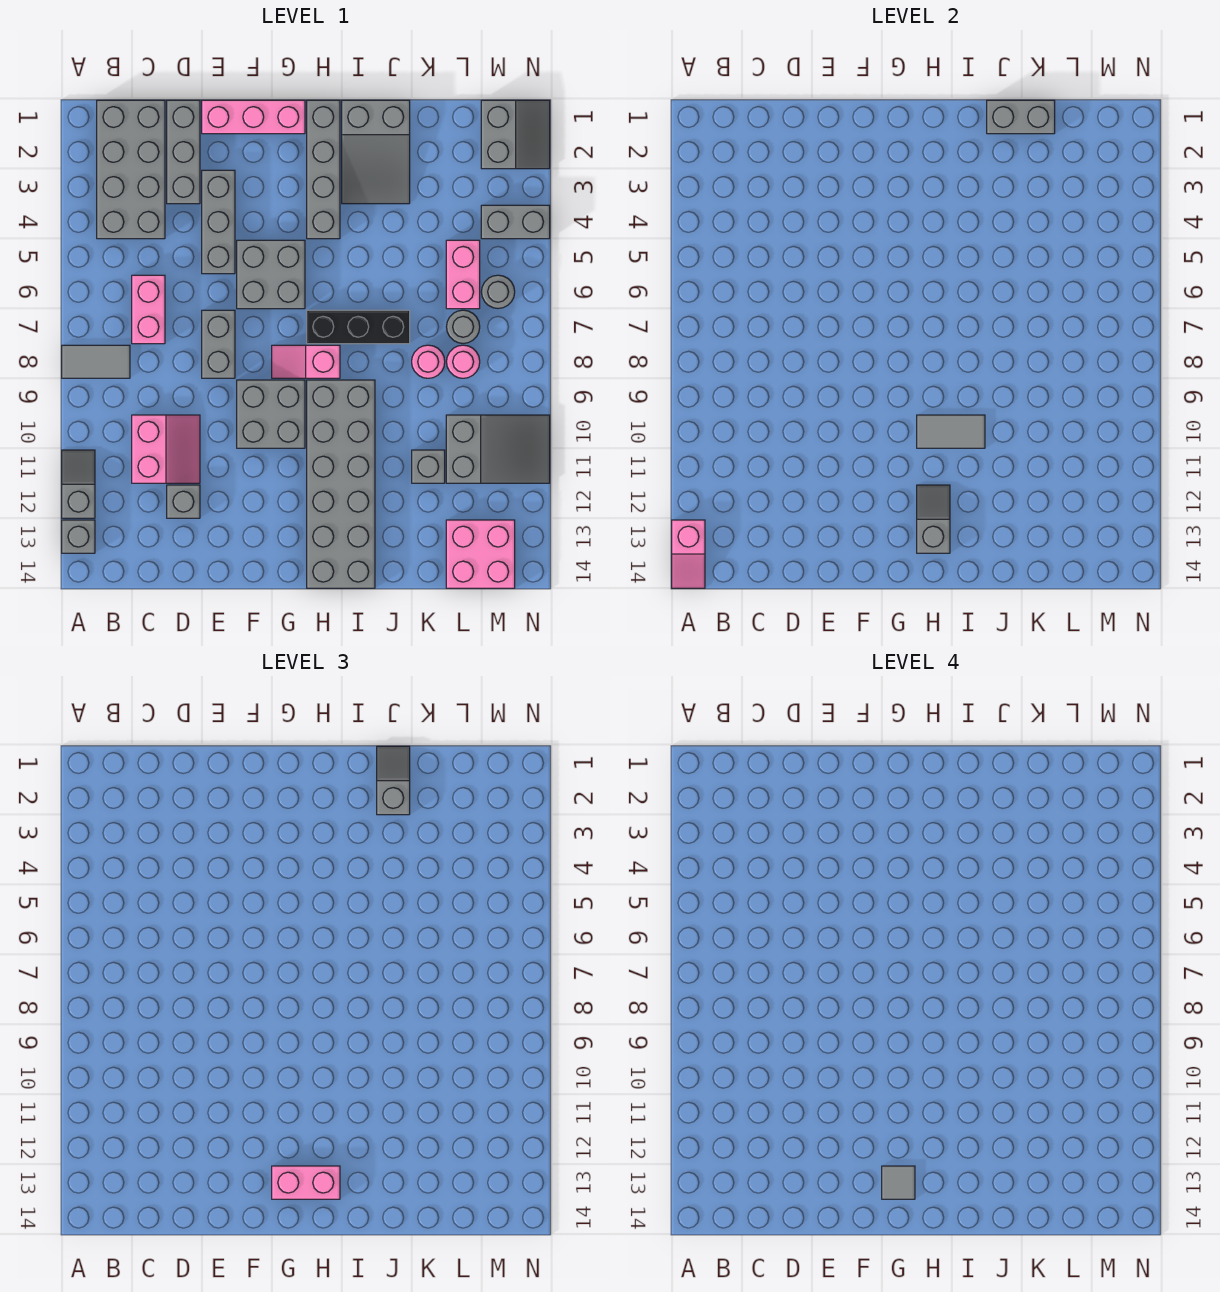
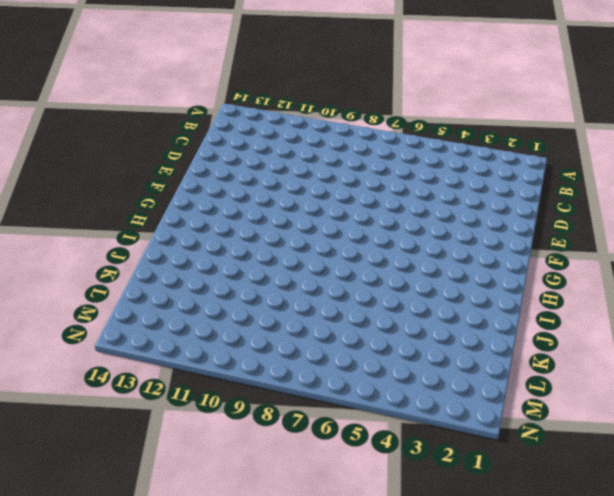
none -> grey 1x2 tile [62,345,130,378]
none -> grey 1x2 slope [62,450,95,518]
none -> grey 1x1 brick [62,520,95,553]
none -> grey 2x4 brick [97,100,165,239]

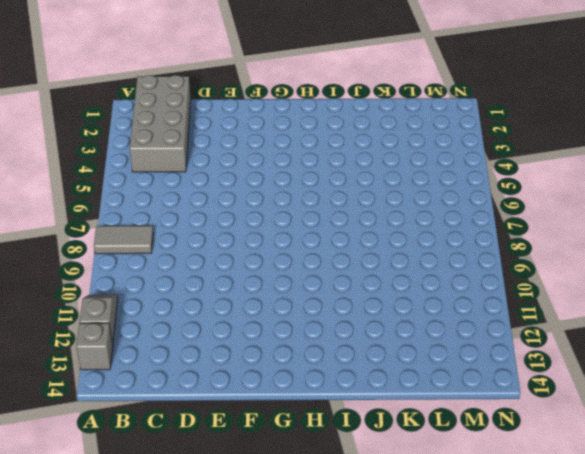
none -> pink 1x2 brick [132,275,165,344]
none -> pink 2x2 slope [132,415,200,483]
none -> grey 1x3 brick [167,100,200,204]
none -> grey 1x1 brick [167,485,200,518]

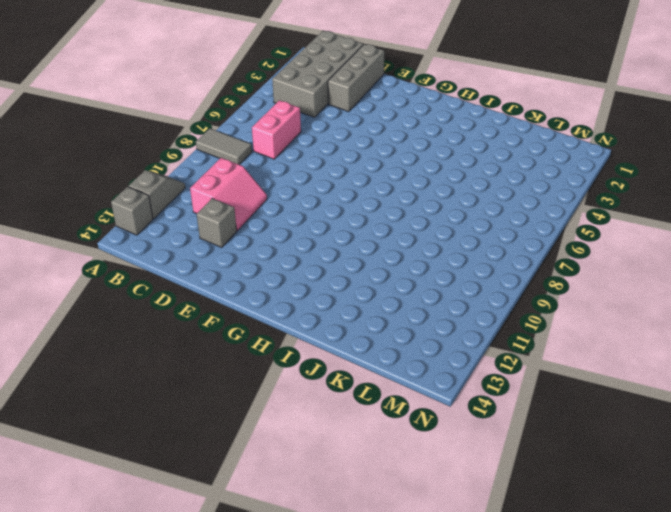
none -> pink 1x3 brick [202,100,305,134]
none -> grey 1x3 brick [202,170,235,274]
none -> grey 1x2 brick [202,310,235,378]
none -> grey 2x2 brick [237,240,305,309]

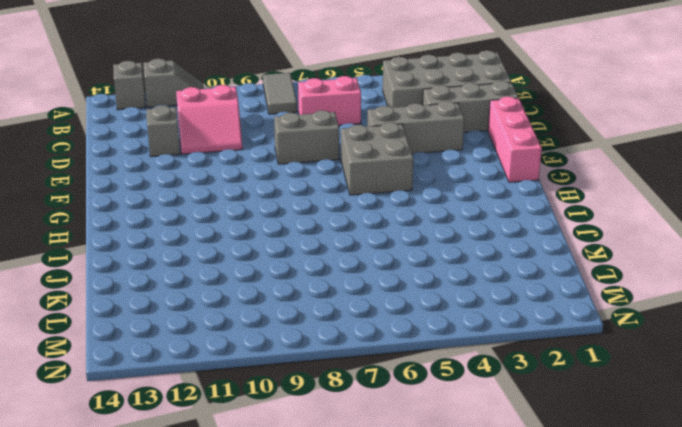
none -> grey 2x2 brick [237,380,305,448]
none -> pink 1x2 slope [272,345,340,378]
none -> grey 1x4 brick [307,100,340,239]
none -> black 1x3 brick [307,310,410,344]

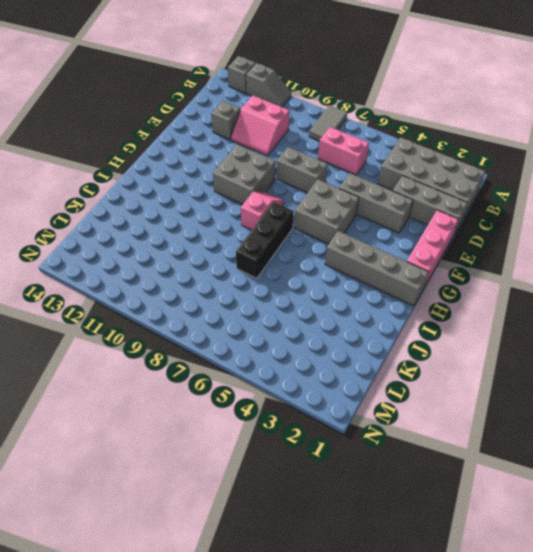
none -> grey 2x6 brick [307,380,375,588]
none -> grey 2x3 slope [342,100,410,204]
none -> pink 1x1 round brick [412,345,445,378]
none -> grey 1x1 brick [412,450,445,483]

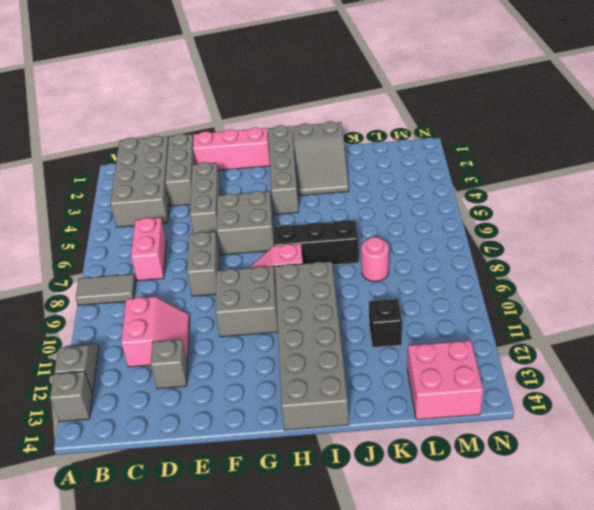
black 1x1 brick [369,299,402,347] -> grey 1x1 brick [412,450,445,483]
none -> pink 1x2 brick [446,240,480,309]
none -> grey 1x1 round brick [447,310,480,343]
none -> pink 1x1 round brick [447,345,480,378]
none -> grey 2x3 slope [446,415,550,483]

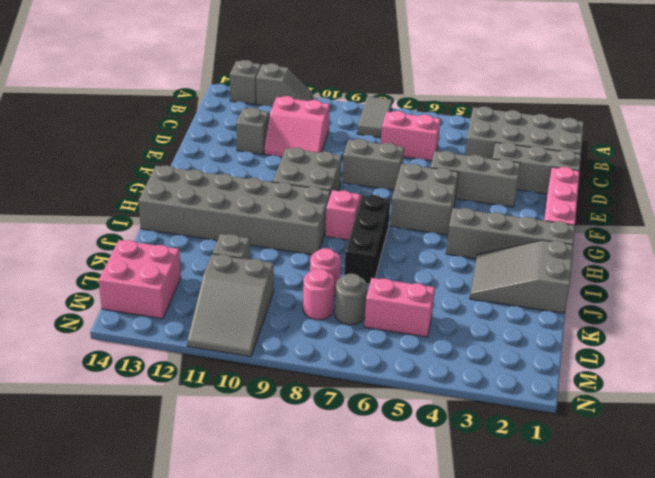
none -> grey 2x2 slope [481,100,550,169]
none -> grey 1x2 brick [481,205,550,239]
none -> grey 1x1 round brick [482,275,515,308]
none -> pink 1x2 slope [672,520,705,588]

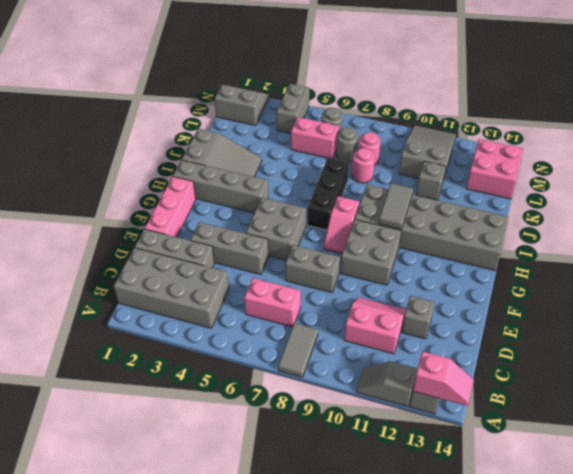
none -> grey 1x2 slope [917,485,950,553]
none -> grey 1x2 brick [987,100,1055,134]
none -> pink 1x2 brick [272,1166,340,1199]
none -> grey 1x2 slope [377,746,410,815]

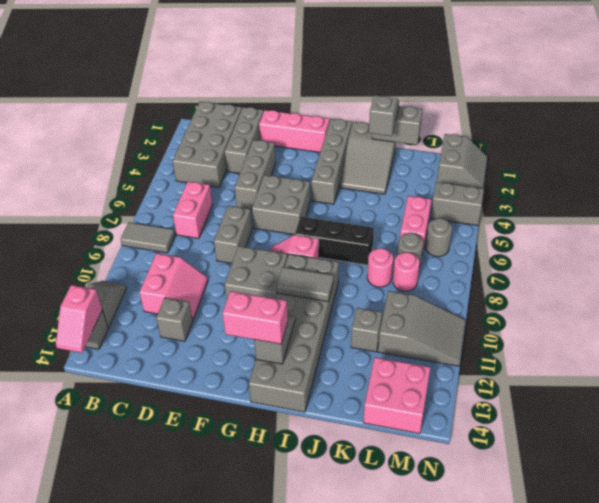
none -> grey 1x1 tile [882,1166,915,1199]

